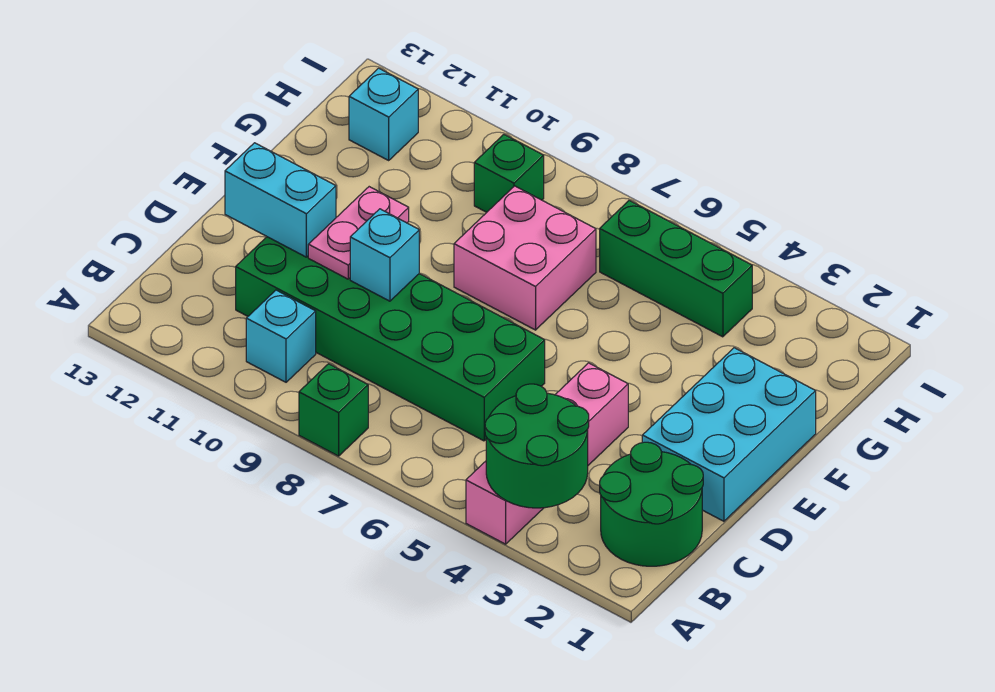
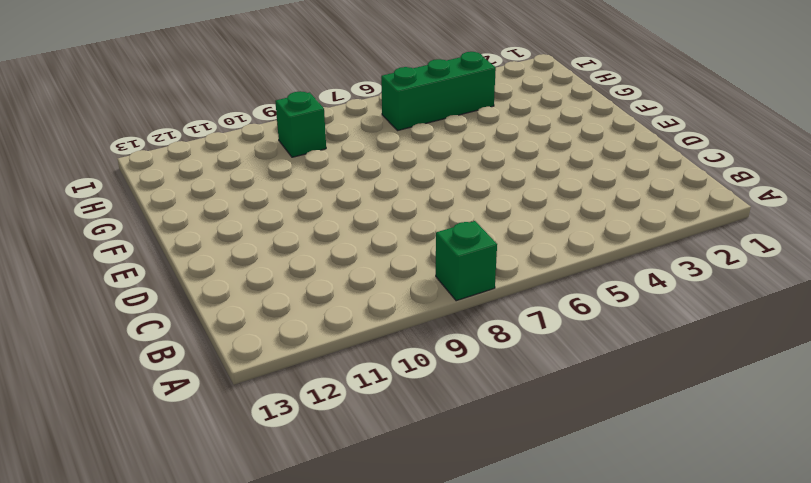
none -> pink 1x4 brick [466,363,628,544]
none -> green 2x2 round brick [600,442,703,566]
none -> cyan 1x1 brick [246,290,316,382]

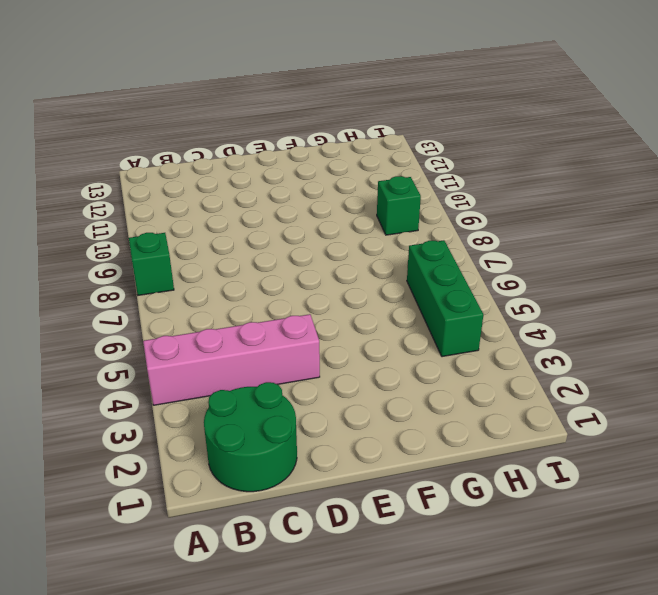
none -> cyan 1x1 brick [246,290,316,382]
none -> green 2x6 brick [236,237,545,441]
none -> cyan 2x3 brick [642,348,816,521]

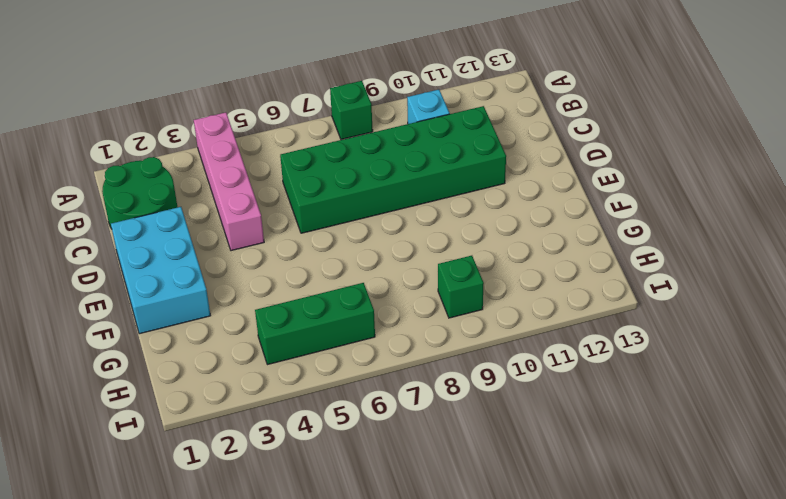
none -> pink 2x2 brick [454,186,596,330]
none -> cyan 1x1 brick [349,68,418,160]
none -> green 2x2 round brick [485,384,589,508]

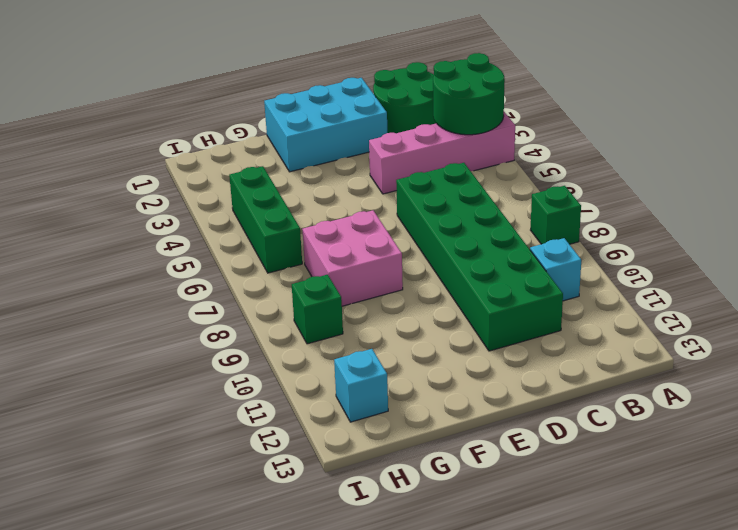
none -> cyan 1x1 brick [350,209,419,301]
none -> pink 1x2 plate [308,187,409,279]
none -> cyan 1x2 brick [225,143,336,257]

